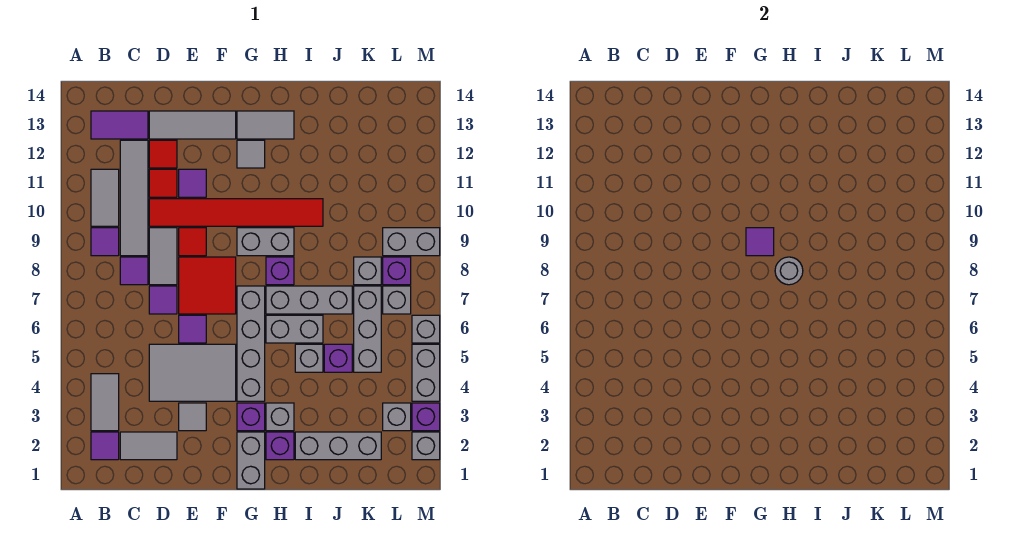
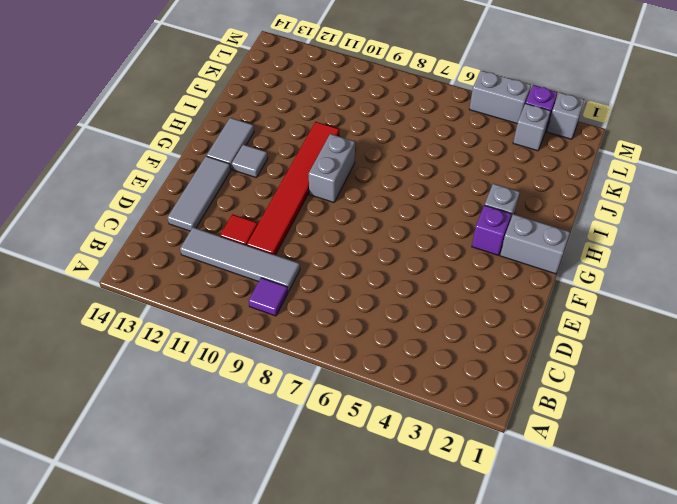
none -> purple 1x1 tile [91,432,119,460]
none -> grey 1x2 tile [91,374,119,431]
none -> grey 1x2 tile [91,169,119,226]
none -> purple 1x2 tile [91,111,148,139]

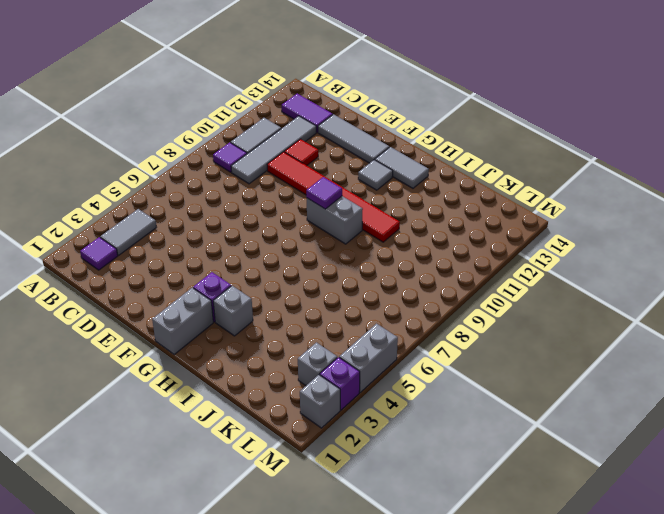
none -> grey 1x2 tile [120,432,177,460]
none -> purple 1x1 tile [120,257,148,285]
none -> grey 2x3 tile [149,344,236,401]
none -> purple 1x1 tile [149,286,177,314]

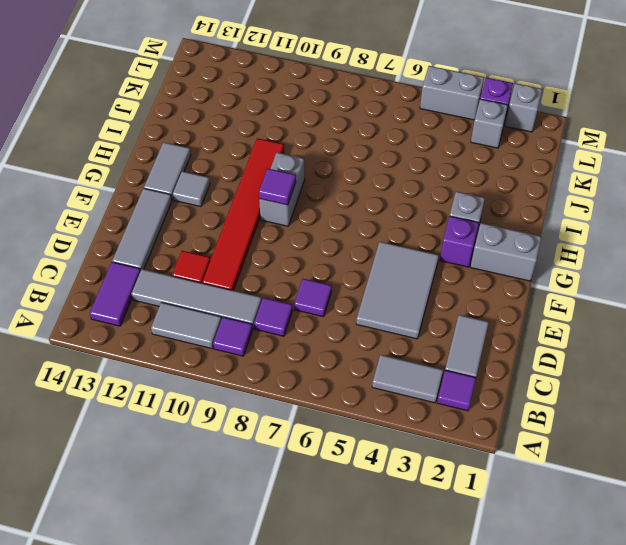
none -> grey 1x2 tile [149,228,177,285]
none -> red 1x1 tile [149,140,177,168]
none -> grey 1x1 tile [179,403,206,431]
none -> purple 1x1 tile [179,315,206,343]

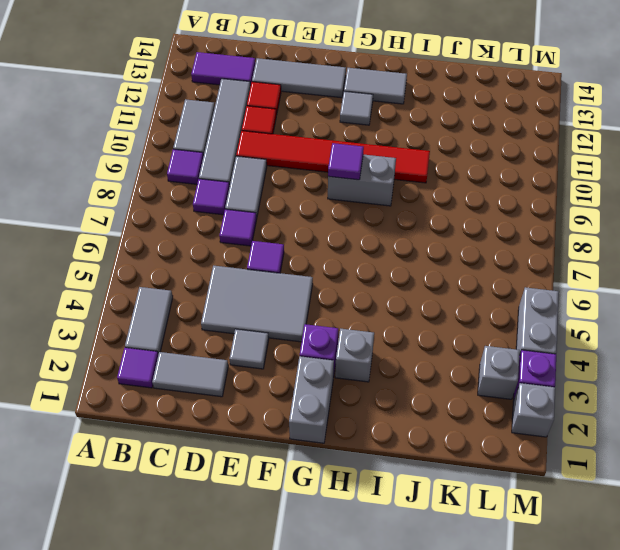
none -> red 2x2 tile [179,257,236,314]
none -> red 1x1 tile [179,228,206,256]
none -> purple 1x1 tile [179,169,206,197]
none -> grey 1x4 brick [237,286,265,401]

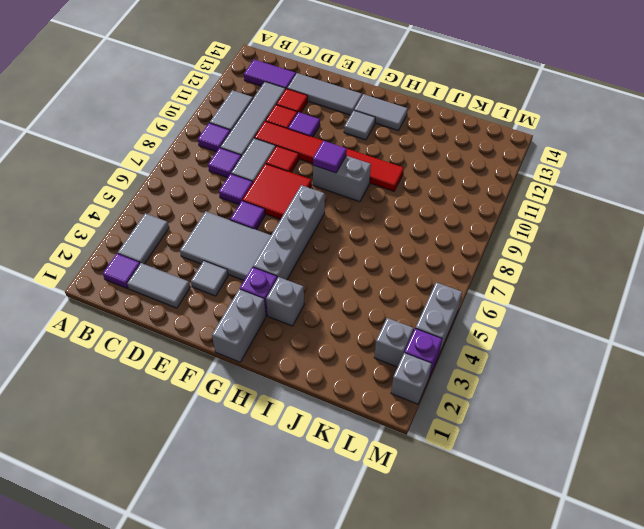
none -> purple 1x1 brick [266,432,294,460]
none -> grey 1x2 brick [266,315,323,343]
none -> grey 1x3 brick [266,286,352,314]
none -> purple 1x1 brick [266,257,294,285]

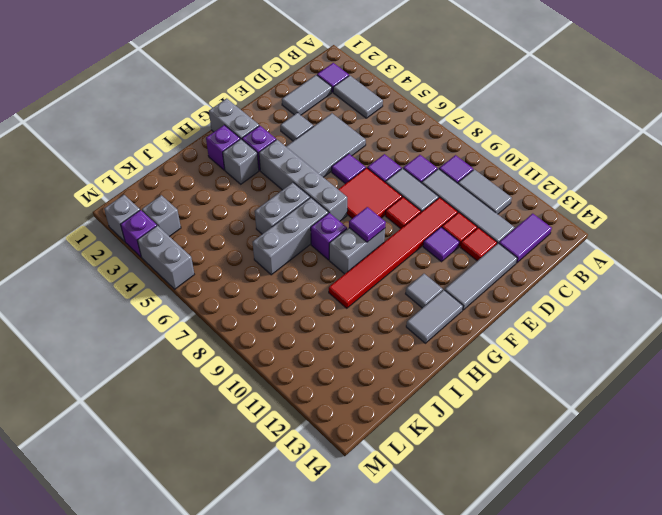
none -> grey 1x3 brick [295,432,381,460]
none -> grey 1x1 brick [295,344,323,372]
none -> purple 1x1 brick [324,344,352,372]
none -> grey 1x3 brick [354,286,381,372]

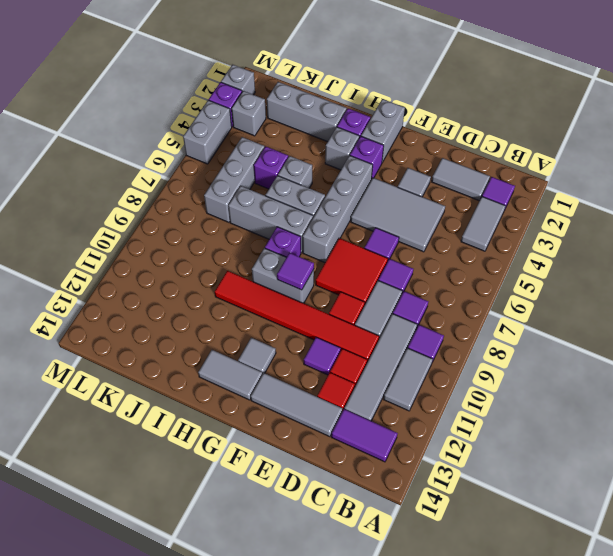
none -> grey 1x1 brick [354,257,381,285]
none -> grey 1x1 brick [383,286,411,314]
none -> purple 1x1 brick [383,257,411,285]
none -> grey 1x2 brick [383,228,440,256]

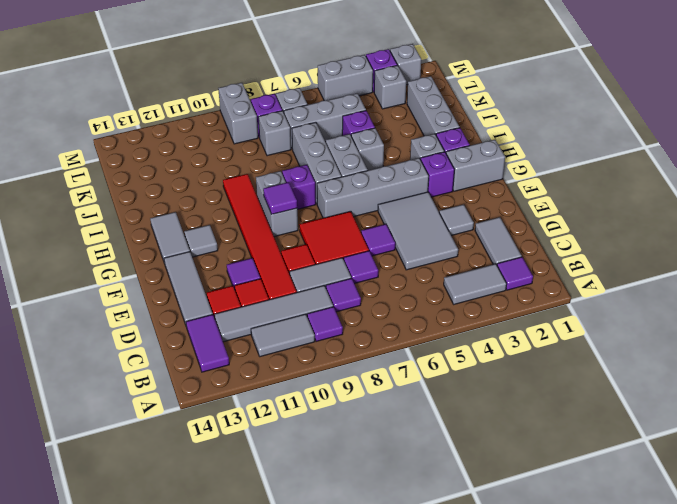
none -> grey 1x1 brick [412,315,440,343]
none -> grey 1x1 round brick [775,257,803,285]

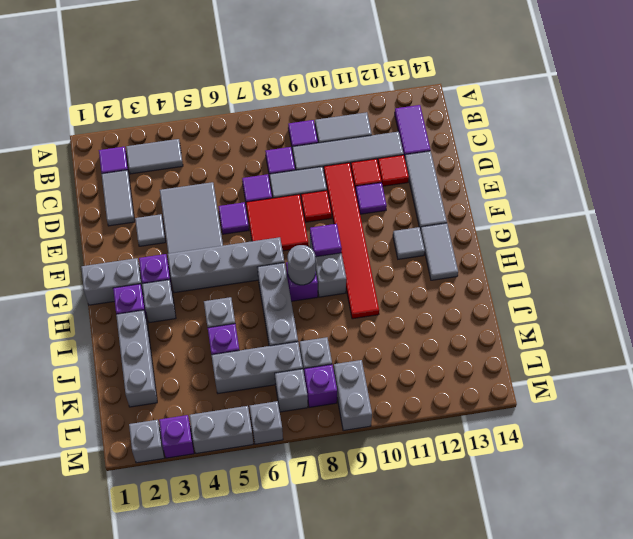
none -> grey 1x2 brick [266,315,323,343]
none -> grey 1x1 brick [383,403,411,431]

